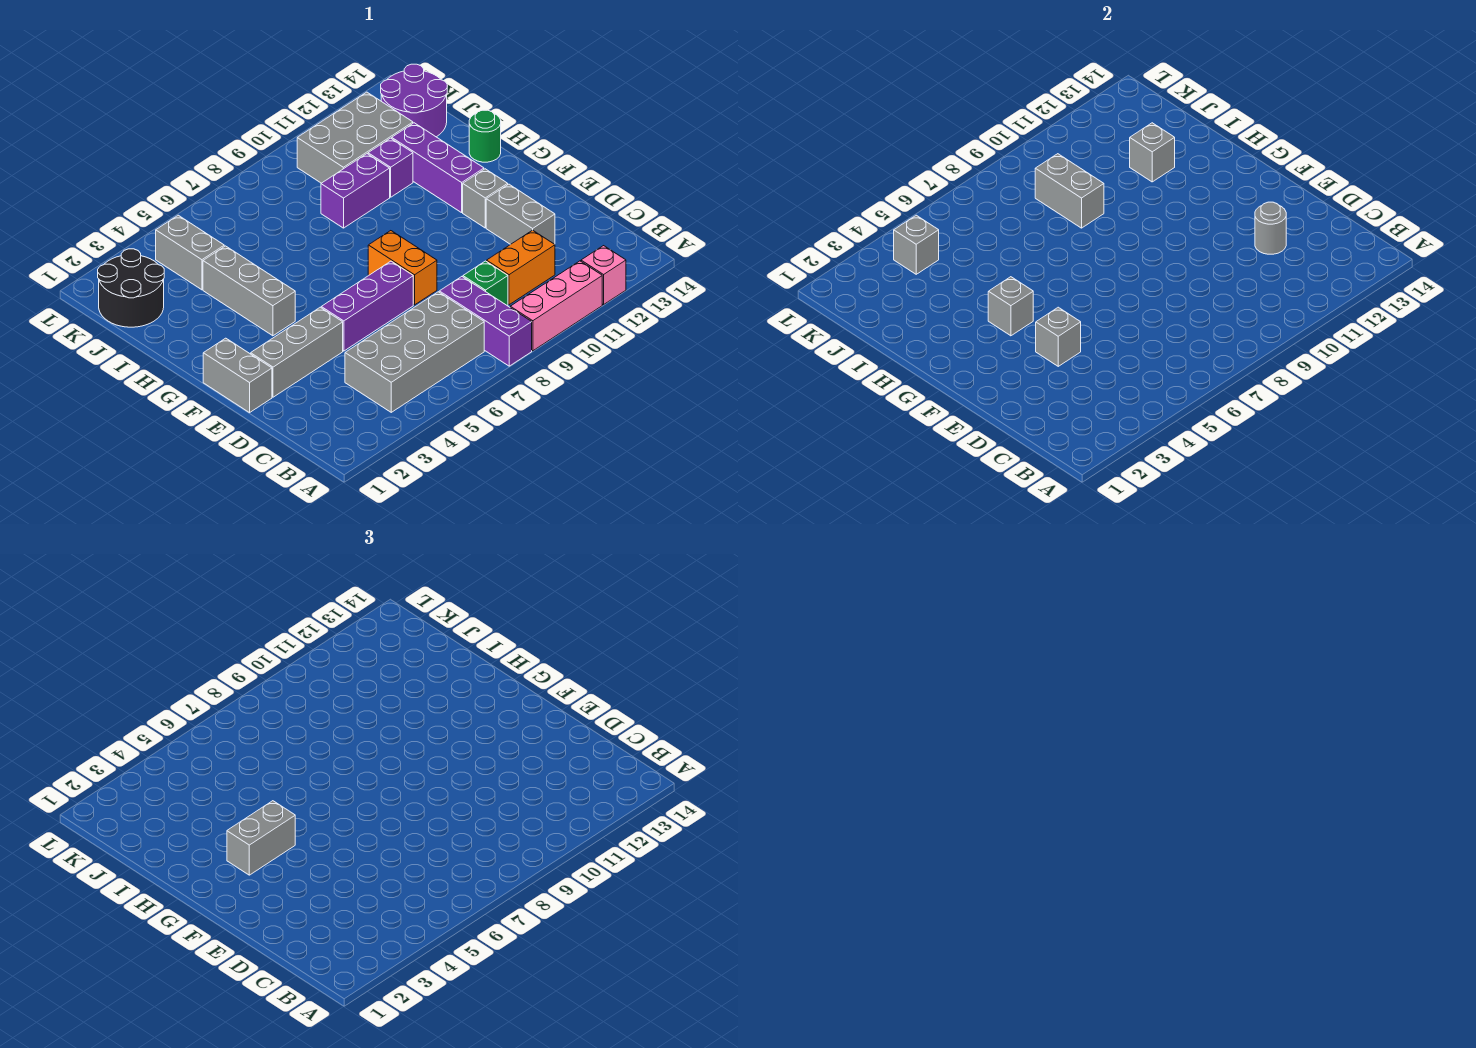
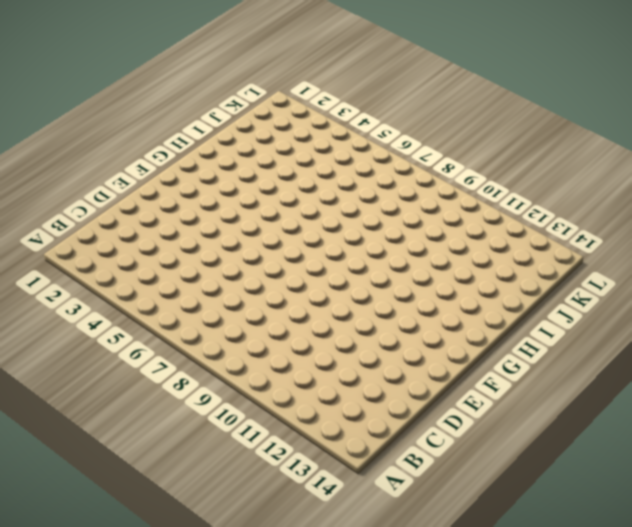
none -> purple 1x3 brick [439,277,532,366]
none -> pink 1x3 brick [510,261,602,351]
none -> pink 1x1 brick [581,246,626,305]

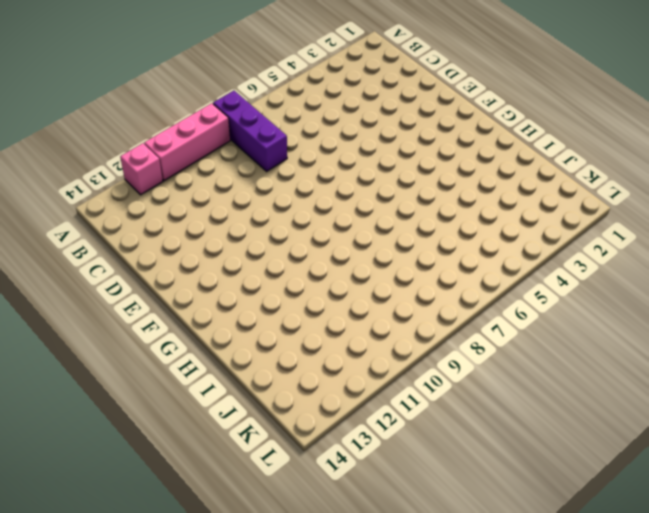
none -> grey 2x4 brick [345,292,484,412]
none -> green 1x1 brick [463,261,508,306]
none -> orange 1x2 brick [487,230,555,305]

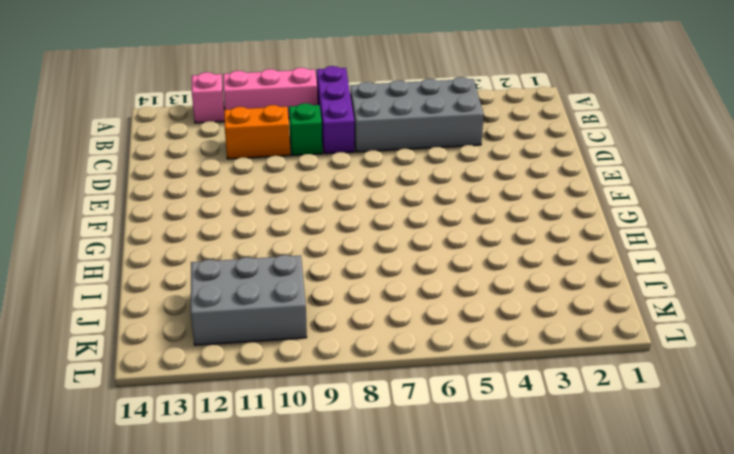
none -> grey 1x2 brick [486,184,555,244]
none -> grey 1x2 brick [203,338,272,413]
none -> grey 1x3 brick [251,307,343,397]

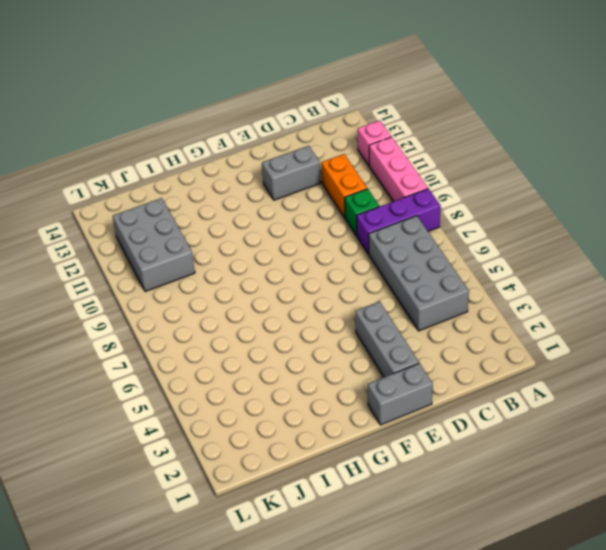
none -> purple 1x3 brick [321,261,413,351]
none -> orange 1x2 brick [368,231,437,305]
none -> grey 1x1 brick [463,169,508,228]

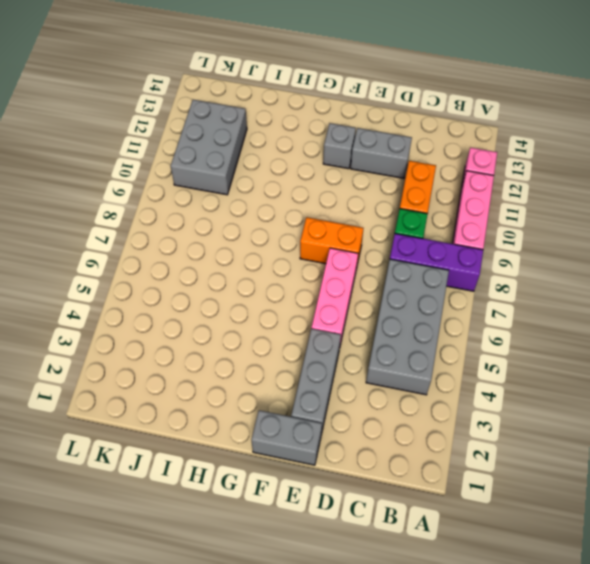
pink 1x3 brick [312,248,358,345] -> purple 1x3 brick [321,261,413,351]
none -> grey 1x3 brick [203,246,295,336]
none -> purple 1x3 brick [392,123,484,213]
none -> green 1x1 round brick [469,110,501,162]

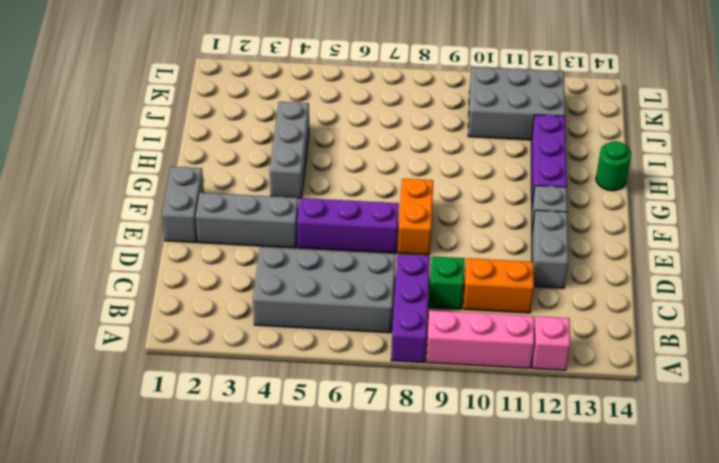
none -> purple 1x2 brick [321,154,390,228]
none -> purple 1x1 brick [368,138,413,197]
none -> black 2x2 round brick [98,249,164,327]

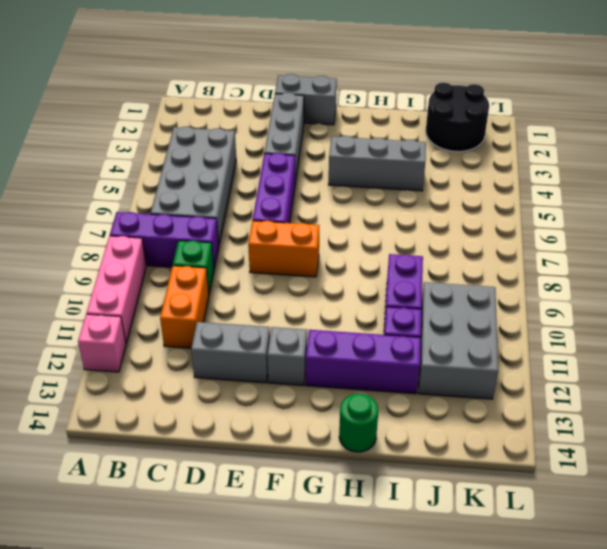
none -> grey 1x2 brick [156,215,224,290]
none -> purple 2x2 round brick [381,64,447,137]
none -> grey 1x1 round brick [1255,202,1286,254]

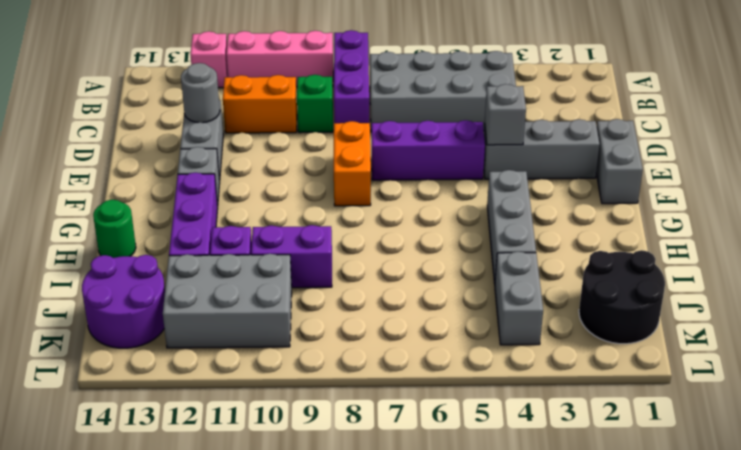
none -> grey 1x1 brick [988,277,1033,336]
none -> grey 1x2 brick [1035,154,1104,228]
none -> grey 1x1 brick [1130,123,1175,182]

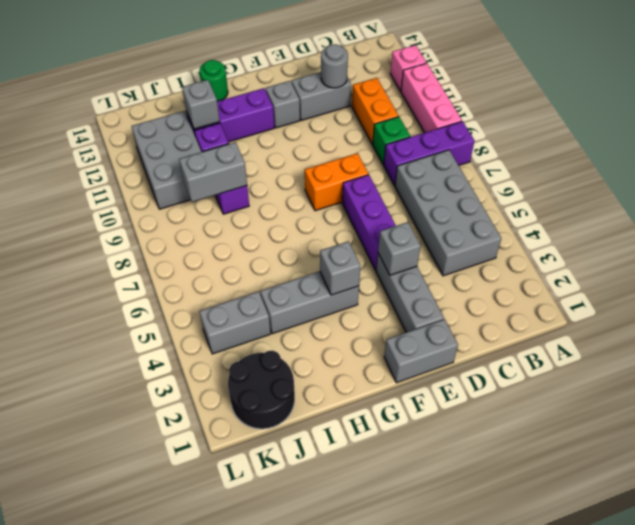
none -> purple 2x2 round brick [381,64,447,137]
none -> grey 1x1 brick [894,215,939,274]
none -> grey 1x2 brick [227,801,295,875]

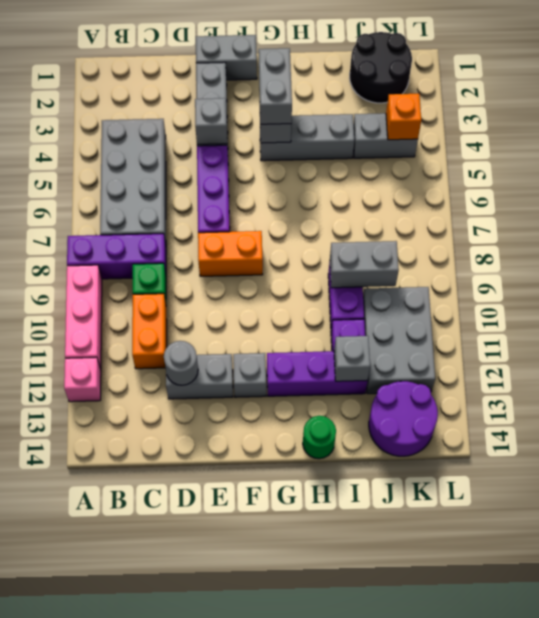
orange 1x1 brick [386,94,421,140] -> grey 1x1 brick [894,215,939,274]

